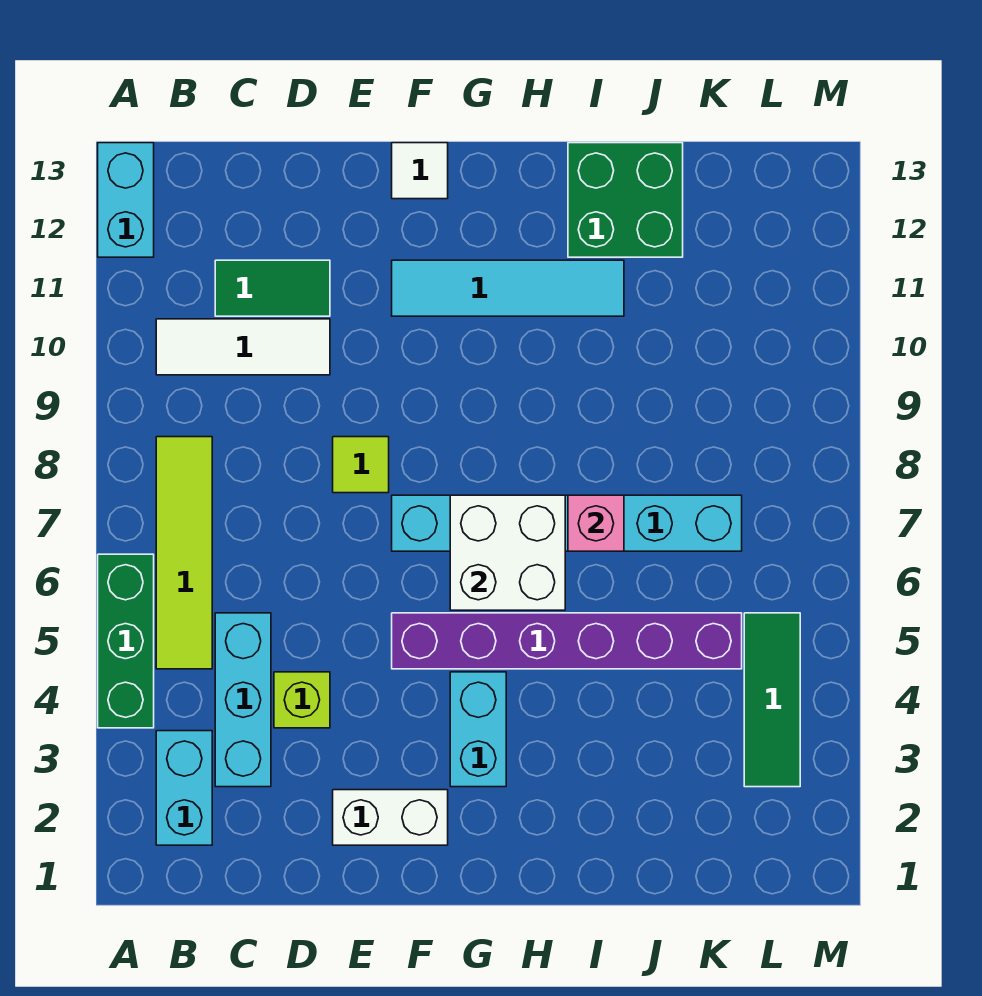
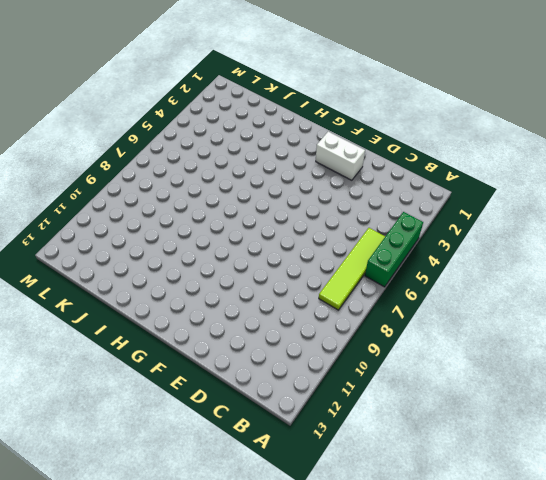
none -> cyan 1x2 brick [98,143,154,257]
none -> cyan 1x2 brick [156,731,212,845]
none -> white 1x3 tile [156,319,330,375]

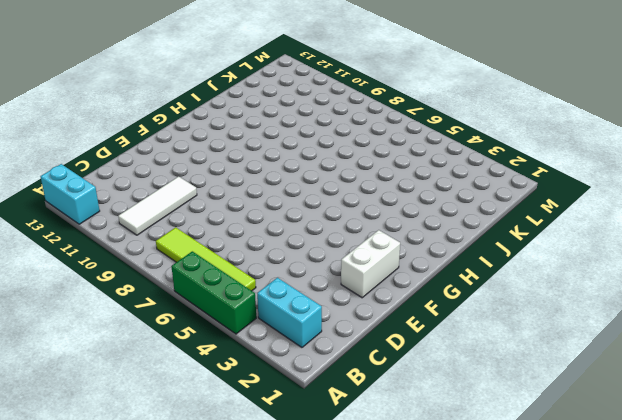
none -> cyan 1x3 brick [215,613,271,787]
none -> green 1x2 tile [215,260,330,316]
none -> lime 1x1 brick [274,672,330,728]

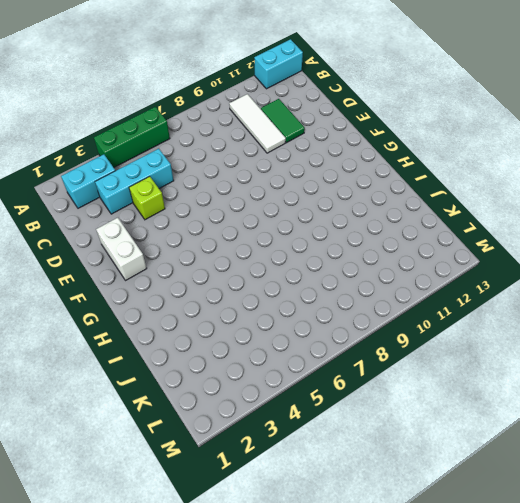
none -> lime 1x4 tile [156,437,212,669]
none -> lime 1x1 tile [333,437,389,493]
none -> purple 1x6 brick [392,613,742,669]

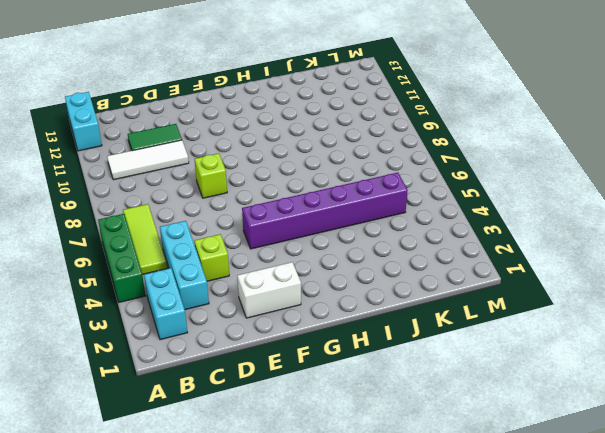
lime 1x3 tile [123,204,167,275] -> lime 1x4 tile [156,437,212,669]
lime 1x1 brick [195,153,227,198] -> lime 1x1 tile [333,437,389,493]
none -> cyan 1x6 brick [392,495,742,551]
none -> cyan 1x4 tile [392,260,624,316]
none -> white 1x1 tile [392,143,448,199]

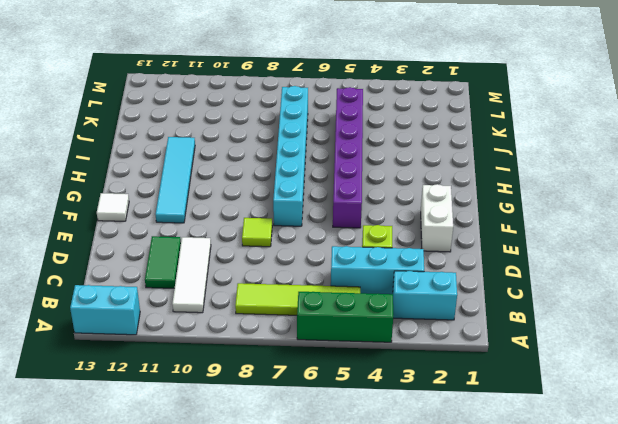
none -> cyan 1x2 brick [450,672,506,787]
none -> green 2x2 brick [568,143,683,257]
none -> green 1x3 tile [744,613,800,787]

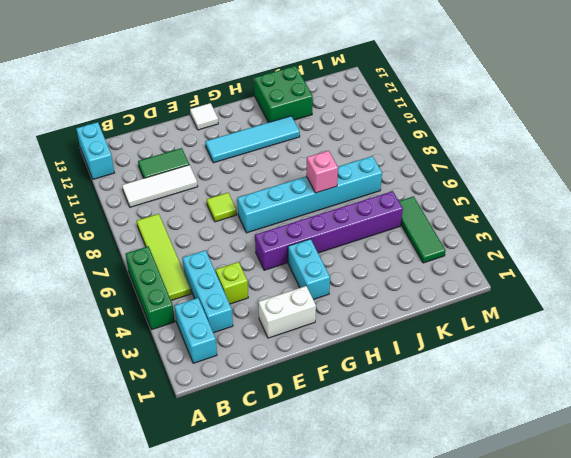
none -> white 2x2 brick [450,495,565,610]

